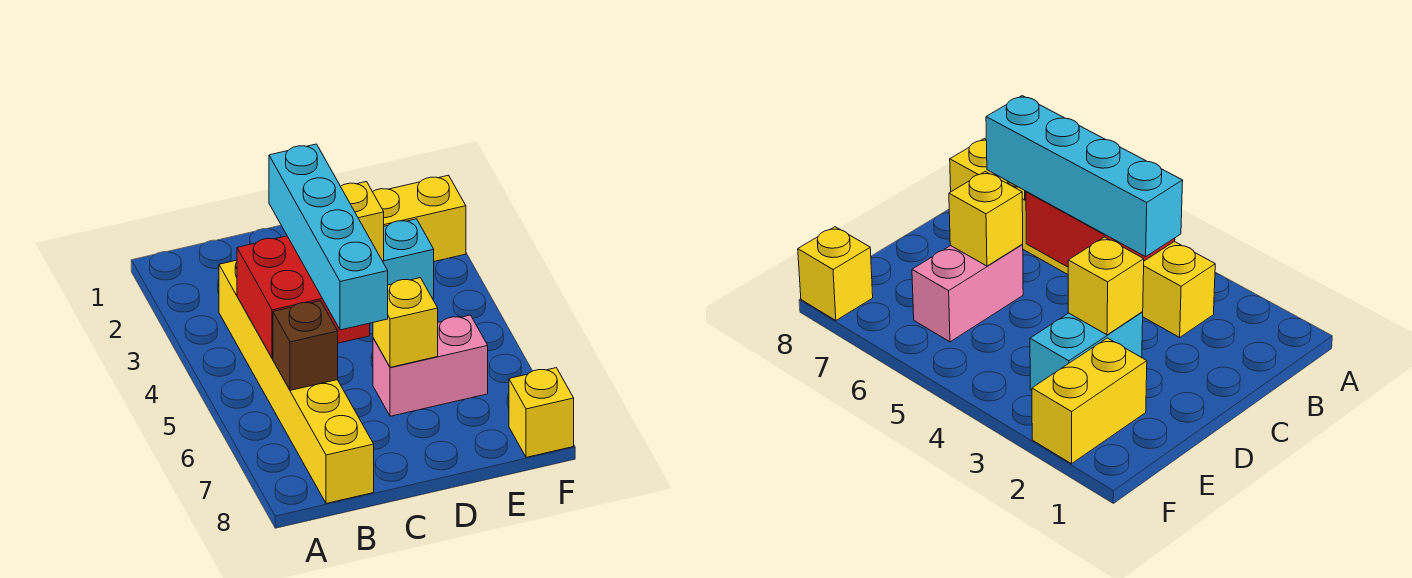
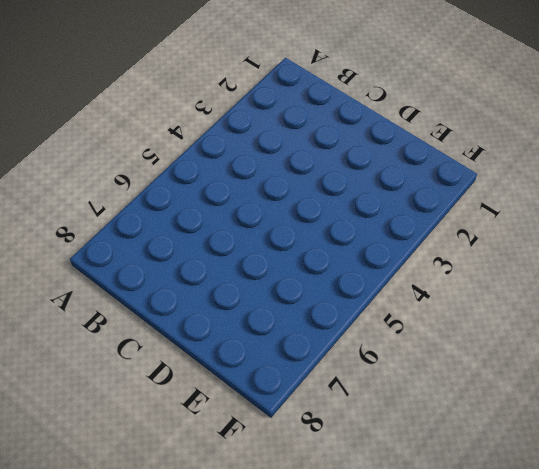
none -> yellow 1x6 brick [219,260,374,503]
none -> cyan 1x2 brick [383,219,434,298]

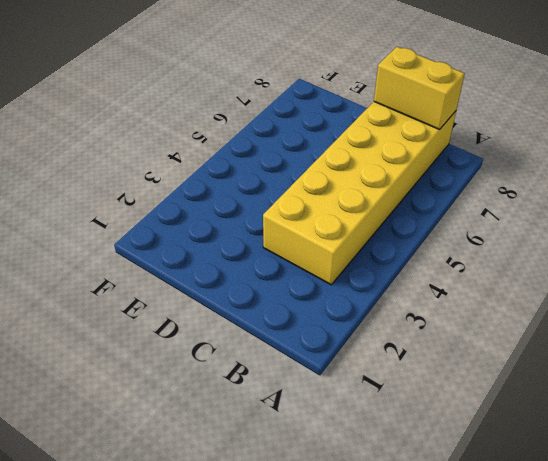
yellow 2x6 brick [263,102,456,285] -> yellow 1x6 brick [219,260,374,503]
yellow 1x2 brick [374,47,465,129] -> yellow 1x2 brick moved to [373,175,466,261]
none -> cyan 1x2 brick [383,219,434,298]
none -> pink 1x2 brick [373,315,488,416]

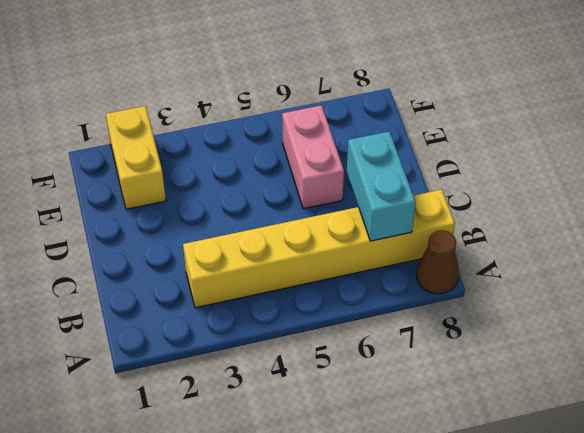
brown 1x1 cone [416,230,459,294] -> none
cyan 1x2 brick [347,131,416,241] -> cyan 1x2 brick moved to [383,219,434,298]
none -> yellow 1x1 brick [509,368,574,457]
none -> red 2x2 brick [237,236,370,358]

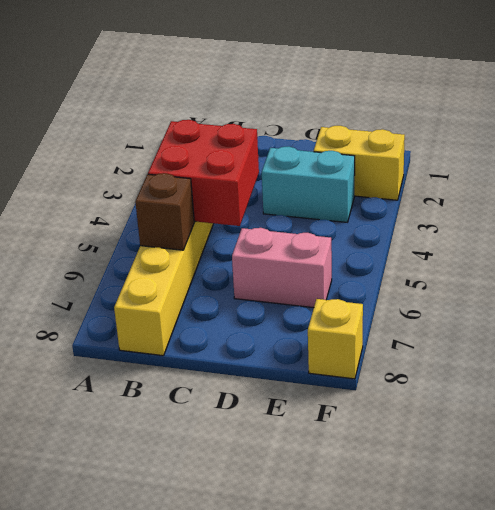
none -> yellow 1x1 brick [341,182,384,261]
none -> yellow 1x1 brick [373,278,438,367]

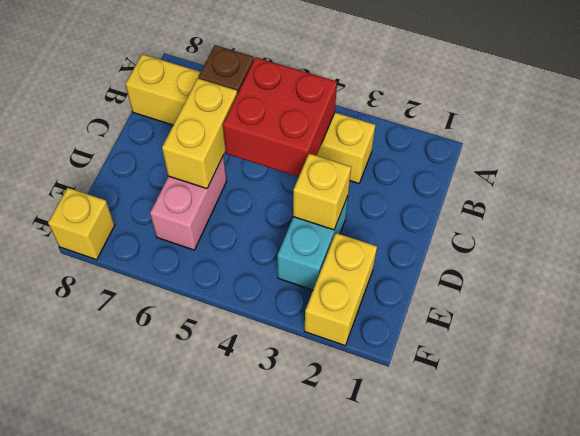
yellow 1x2 brick [162,79,237,189] -> yellow 1x1 brick [373,278,438,367]
none -> cyan 1x4 brick [269,144,388,330]

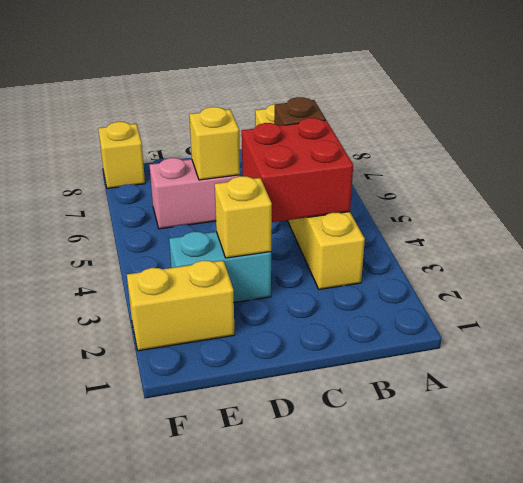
none -> cyan 1x4 brick [269,144,388,330]

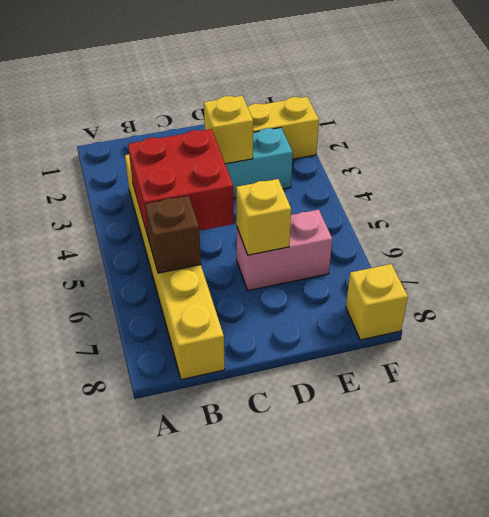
none -> cyan 1x4 brick [269,144,388,330]

